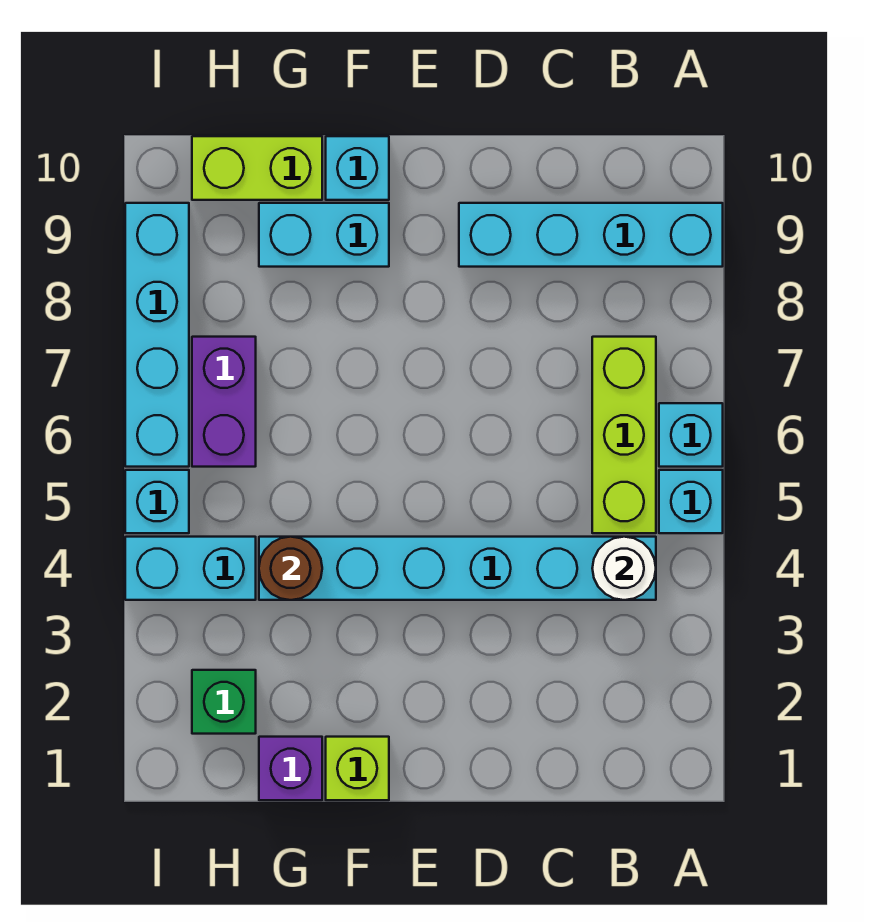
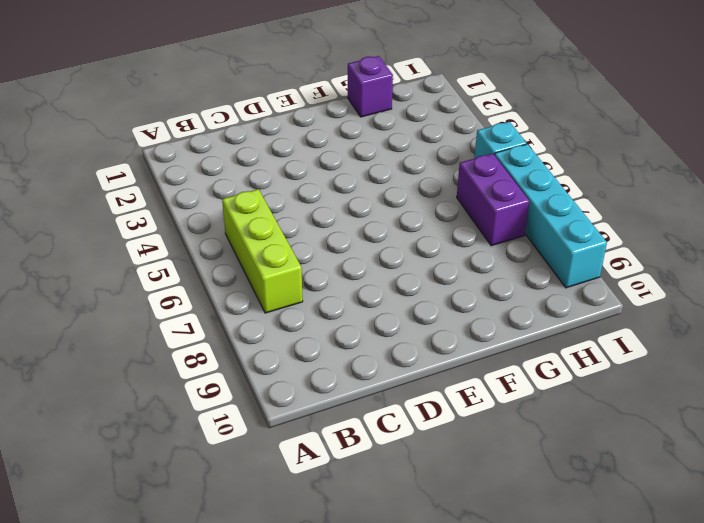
none -> cyan 1x1 brick [659,470,723,533]
none -> cyan 1x1 brick [659,403,723,467]
none -> cyan 1x4 brick [459,203,723,267]

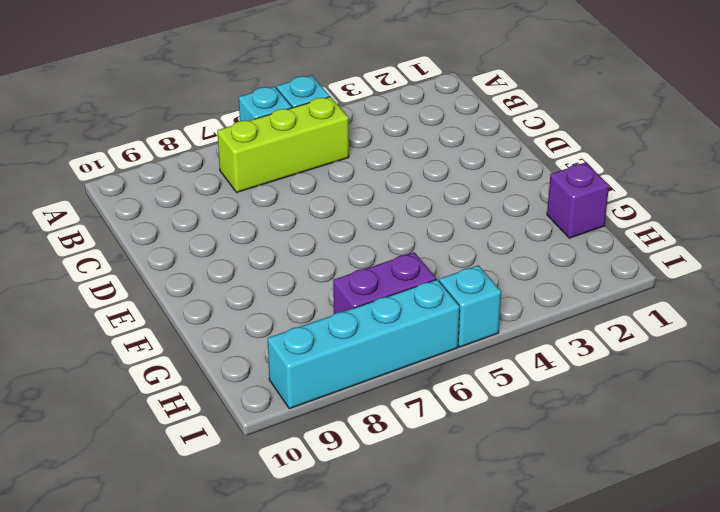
none -> cyan 1x4 brick [459,203,723,267]
none -> cyan 1x6 brick [259,537,656,600]
none -> lime 1x1 brick [326,737,389,800]

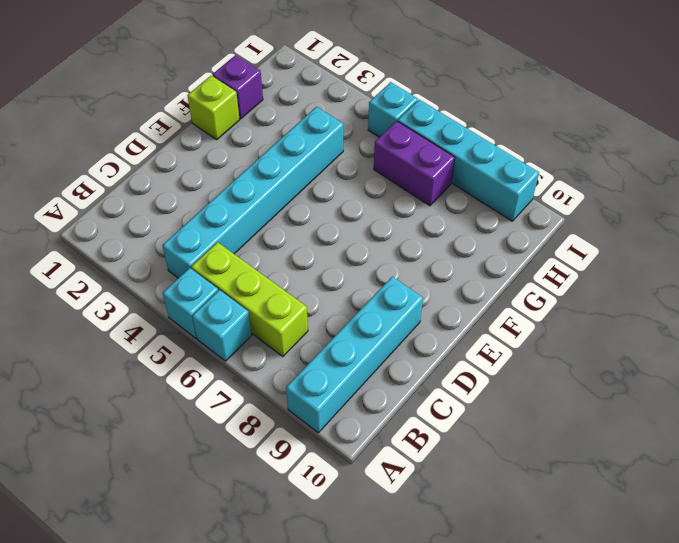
none -> cyan 1x2 brick [259,203,389,267]
none -> cyan 1x1 brick [326,136,389,200]
none -> lime 1x2 brick [192,136,322,200]

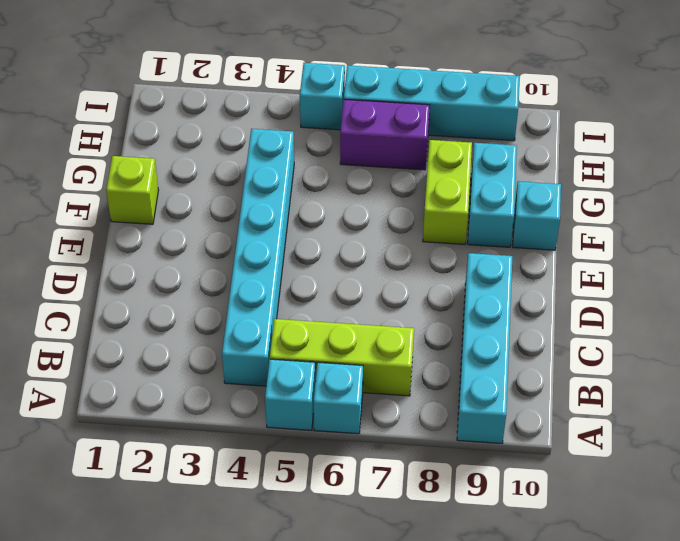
lime 1x2 brick [423,140,472,244] -> lime 1x2 brick moved to [192,136,322,200]
none -> purple 1x1 brick [259,737,322,800]
none -> green 1x1 brick [192,670,256,734]
none -> cyan 1x2 brick [125,537,256,600]

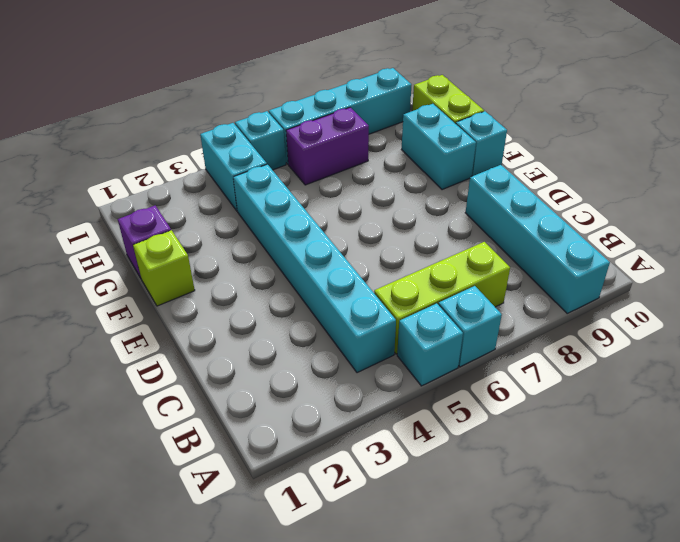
none -> green 1x1 brick [192,670,256,734]
none -> white 1x1 round brick [592,537,656,600]
none -> brown 1x1 round brick [259,537,322,600]

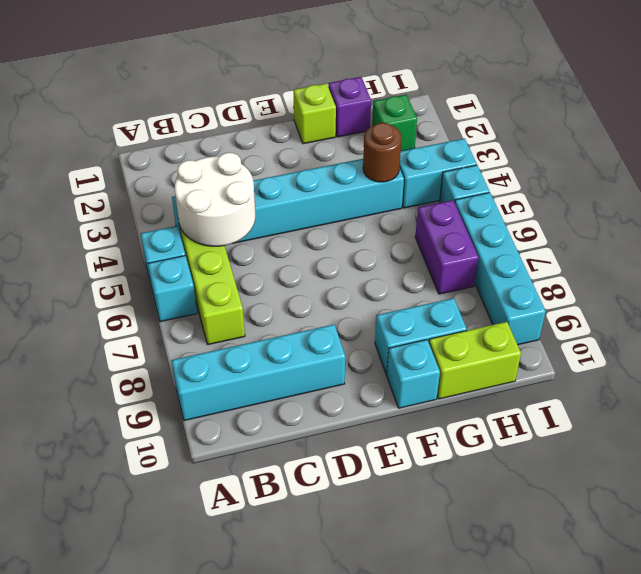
white 2x2 round brick [175,153,255,246] -> white 1x1 round brick [592,537,656,600]

